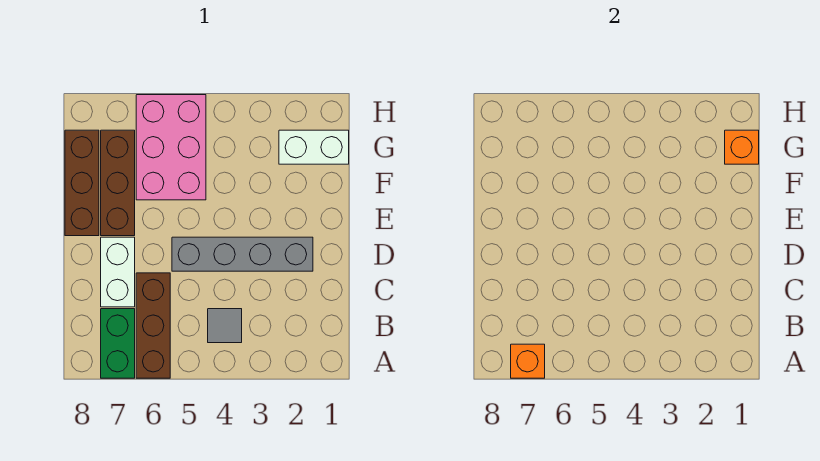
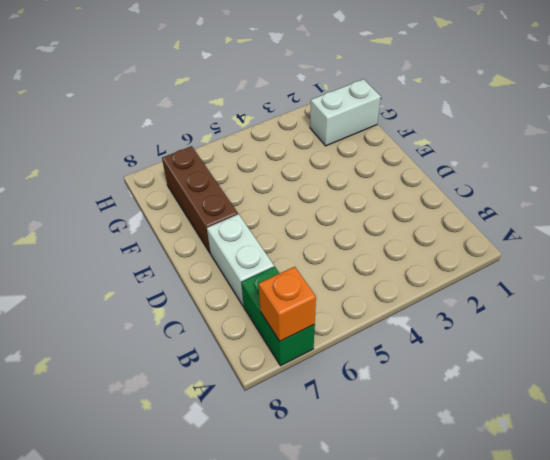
none -> brown 1x3 brick [136,273,170,378]
none -> grey 1x1 tile [208,309,242,343]

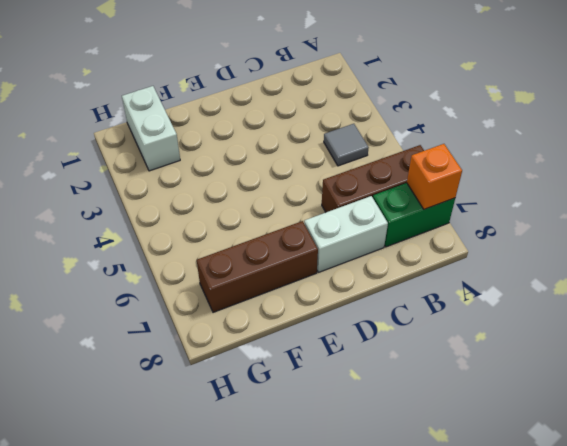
none -> grey 1x4 brick [172,237,313,271]
none -> brown 1x3 brick [65,130,99,236]

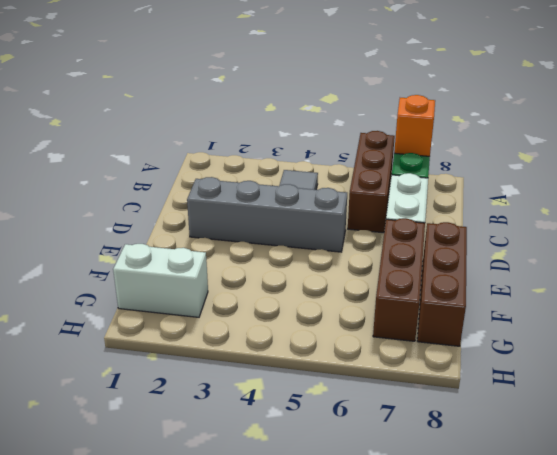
none -> pink 2x3 brick [136,95,206,200]
none -> orange 1x1 brick [725,130,759,164]

